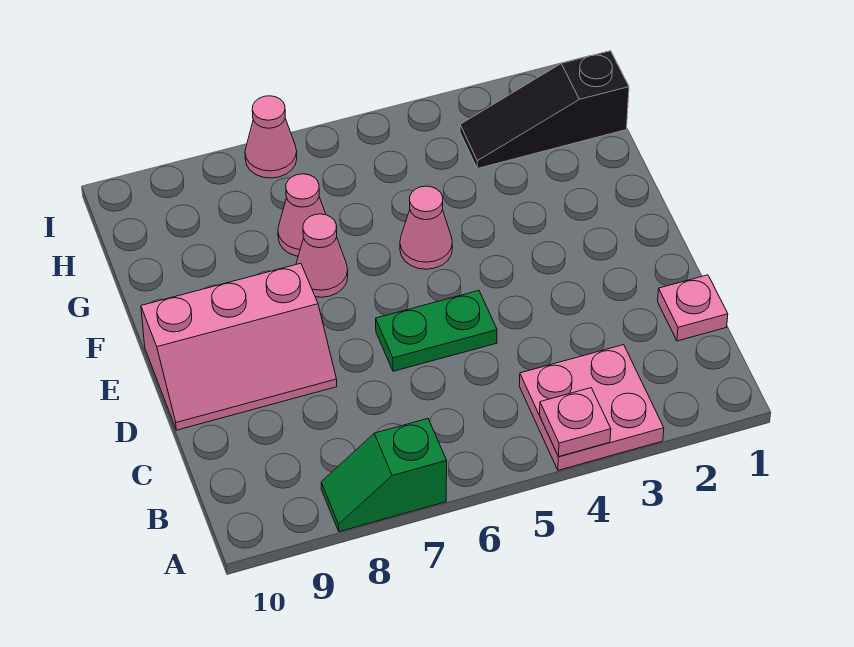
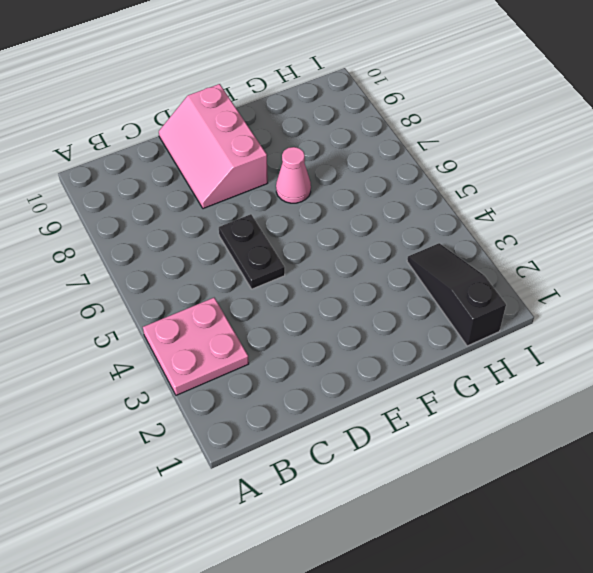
black 1x2 plate [219,214,285,289] -> green 1x2 plate [376,291,497,371]
none -> green 1x2 slope [321,419,447,532]
none -> pink 1x1 plate [658,275,728,341]

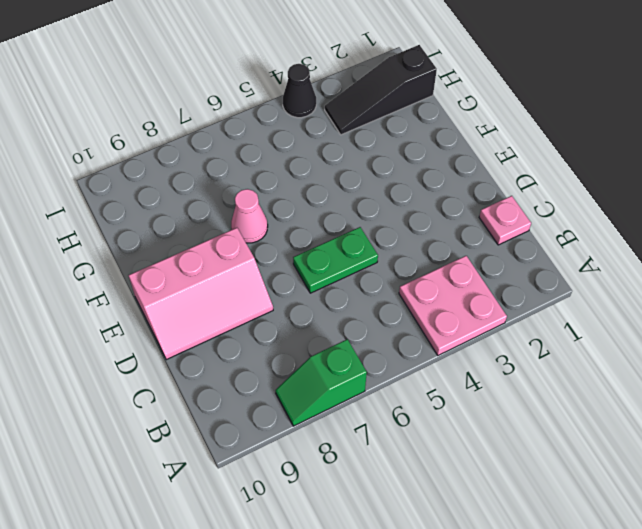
black 1x1 cone [283,64,316,118] -> none
none -> pink 1x1 cone [400,186,452,269]
none -> pink 1x1 cone [278,174,326,256]

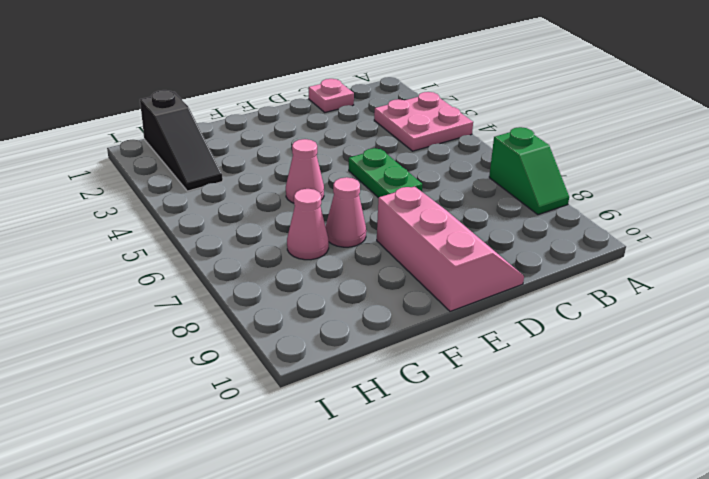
none -> pink 1x1 cone [245,96,297,178]
none -> pink 1x1 plate [539,388,611,457]

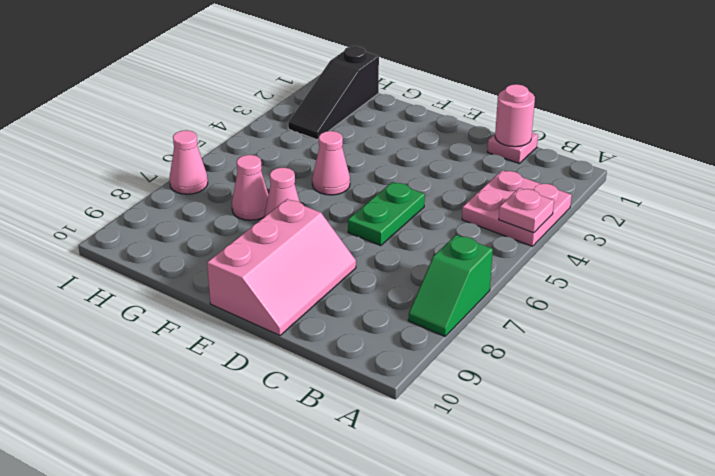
pink 1x1 round brick [495,84,535,147] -> none

